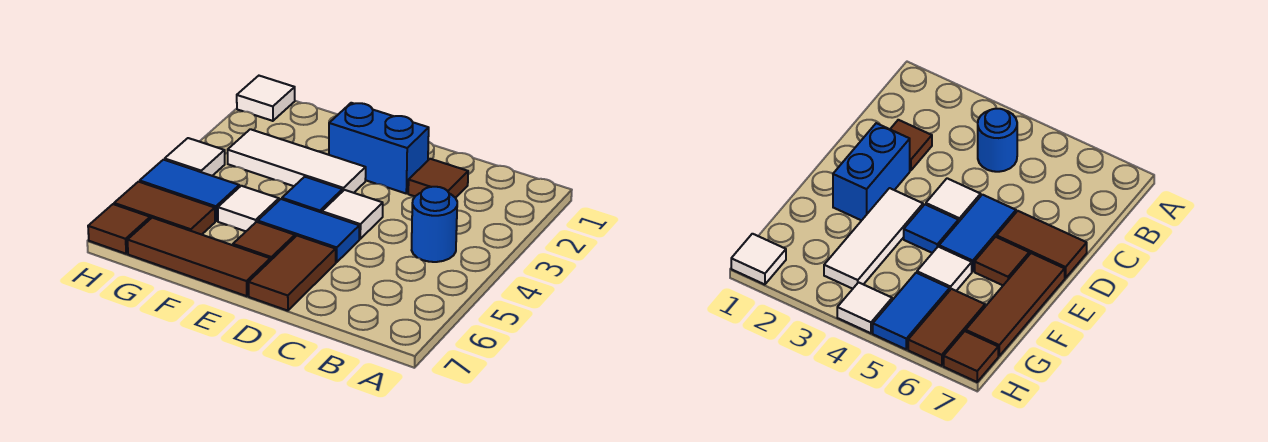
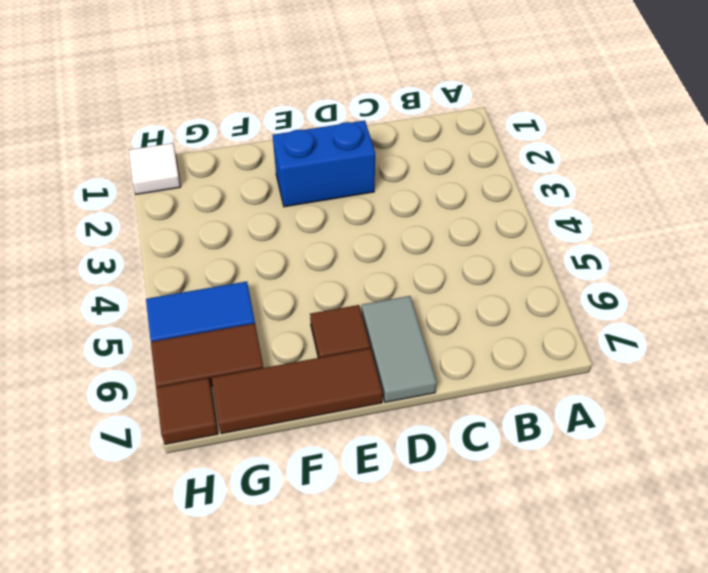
grey 1x2 tile [362,296,437,402] -> brown 1x2 tile [249,236,336,311]
none -> blue 1x1 round brick [412,187,457,262]
none -> brown 1x1 tile [408,159,468,198]
none -> white 1x1 tile [322,190,383,239]

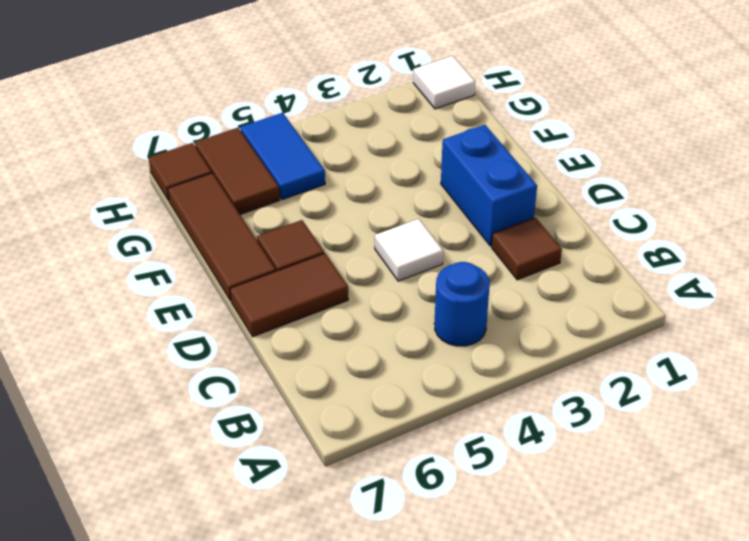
none -> blue 1x2 tile [258,199,359,262]
none -> white 1x3 tile [228,129,366,193]
none -> blue 1x1 tile [282,177,342,213]

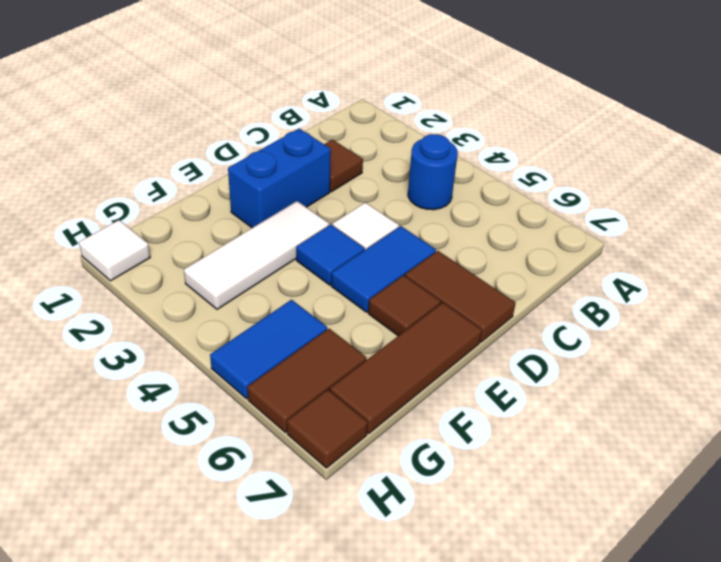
none -> white 1x1 tile [218,186,279,231]
none -> white 1x1 tile [165,138,225,176]

